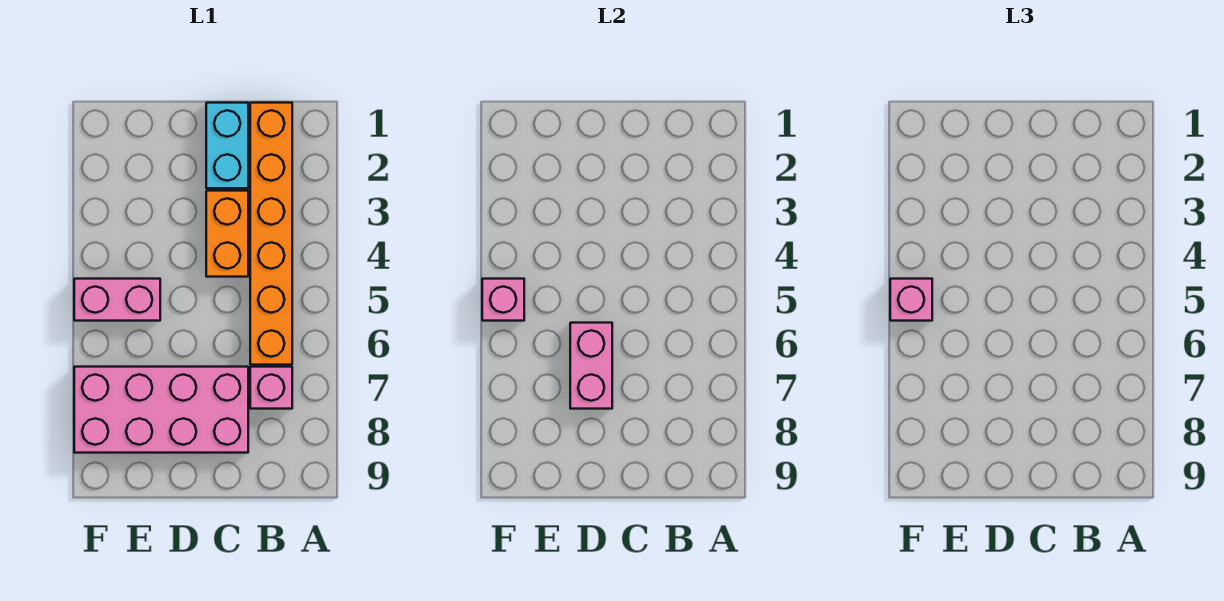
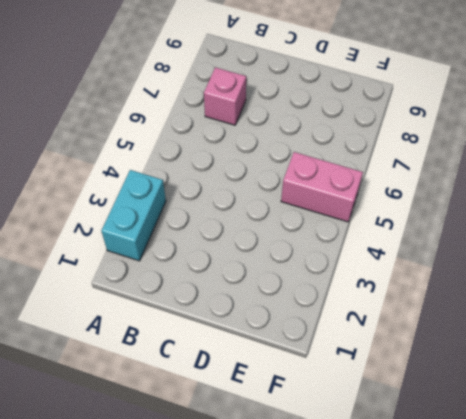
cyan 1x2 brick [101,170,166,261] -> cyan 1x2 brick moved to [206,103,248,188]
none -> orange 1x6 brick [250,103,292,365]
none -> orange 1x2 brick [206,191,248,277]

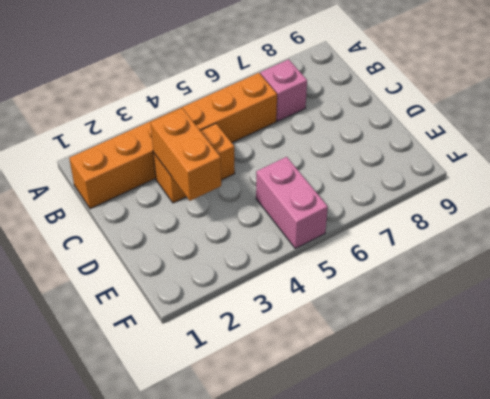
orange 1x2 brick [150,108,221,201] -> none
none -> cyan 1x2 brick [206,103,248,188]
none -> pink 2x4 brick [74,367,248,453]

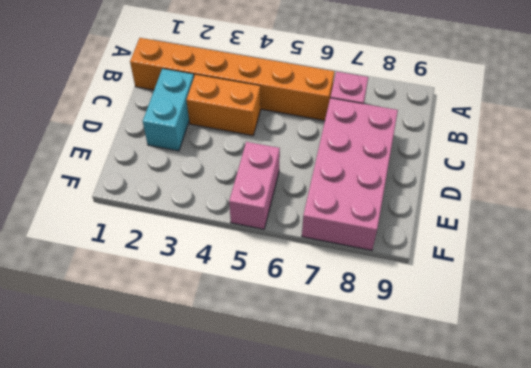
cyan 1x2 brick [143,69,194,151] -> cyan 1x2 brick turned to [206,103,248,188]
none -> pink 1x2 brick [570,323,612,409]
none -> pink 1x1 brick [482,279,524,321]

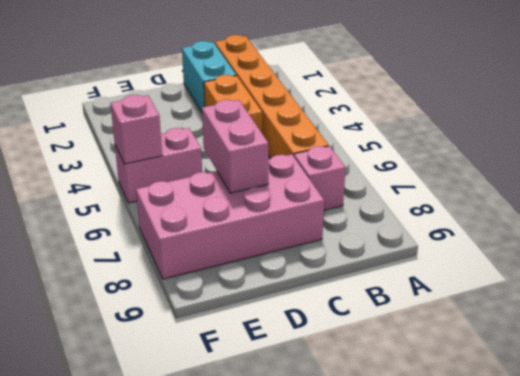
none -> pink 1x1 brick [890,279,932,321]

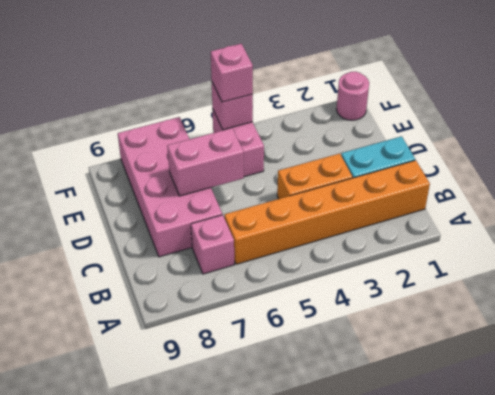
pink 1x1 round brick [336,71,369,120] -> none

